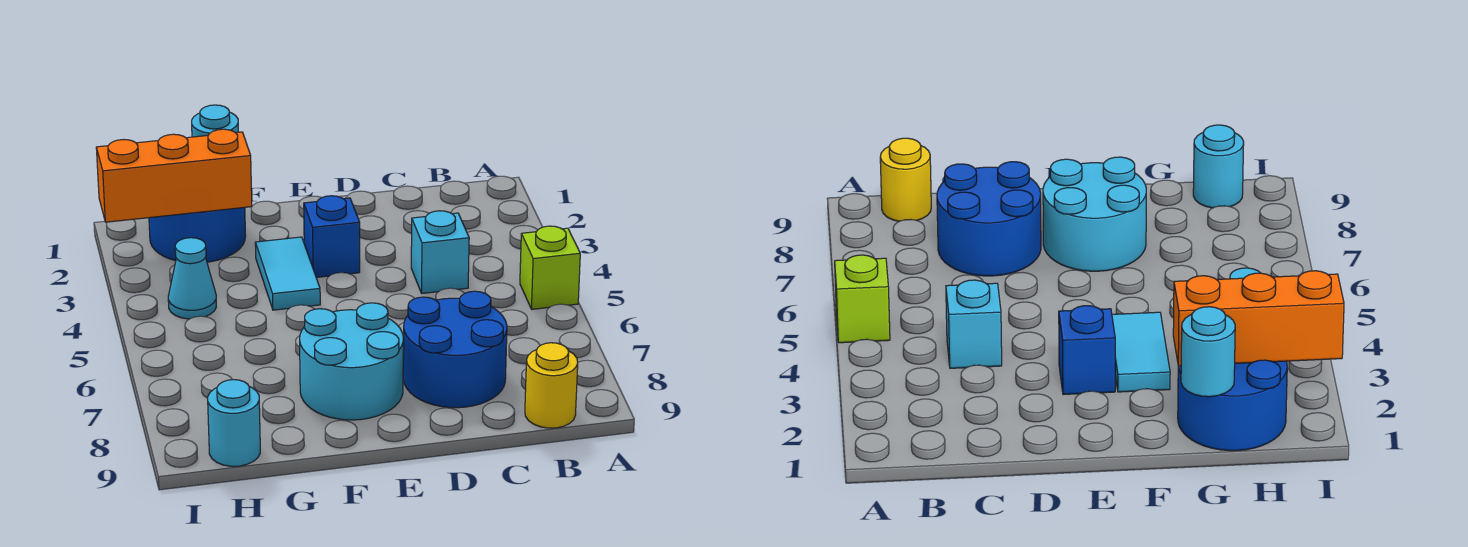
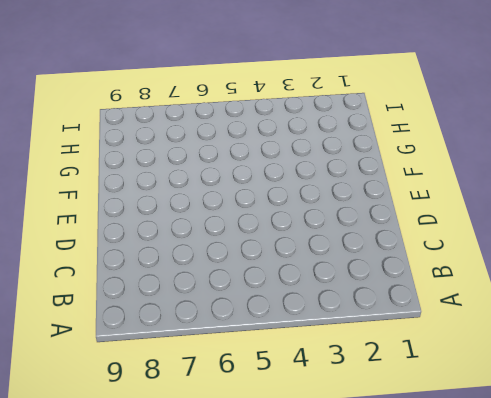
none -> lime 1x1 brick [520,226,580,309]
none -> yellow 1x1 round brick [525,343,578,428]
none -> cyan 1x1 brick [411,211,469,293]

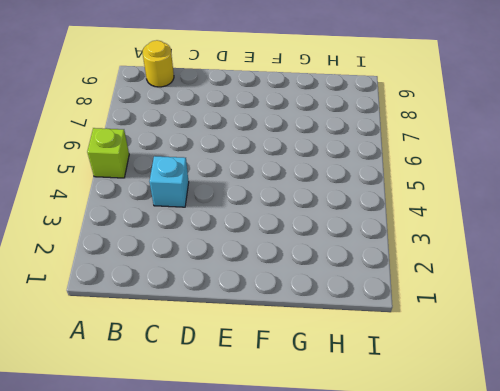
none -> blue 2x2 round brick [403,291,507,408]
none -> blue 1x1 brick [304,196,360,277]
none -> cyan 2x2 round brick [300,303,403,420]

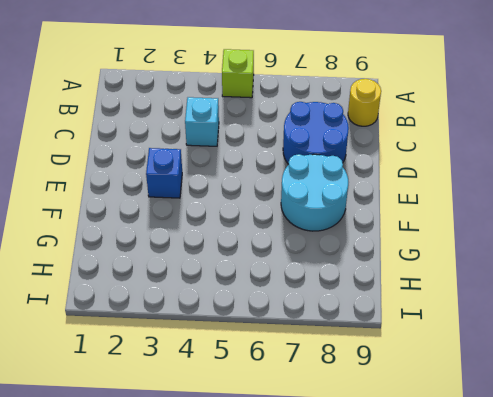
none -> cyan 1x2 tile [255,237,320,310]
none -> blue 2x2 round brick [149,208,246,262]
none -> cyan 1x1 cone [168,238,216,319]

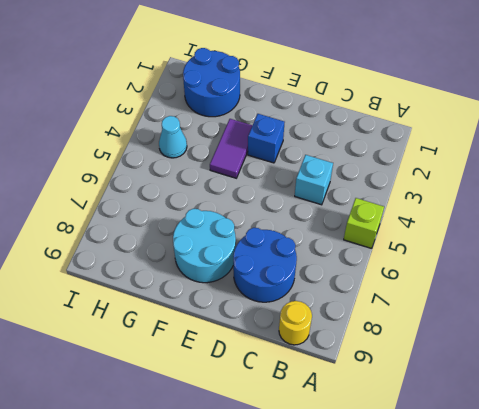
purple 1x2 tile [210,119,252,178] -> cyan 1x2 tile [255,237,320,310]
none -> cyan 1x1 round brick [208,380,260,466]
none -> cyan 1x1 round brick [192,105,238,137]
none -> orange 1x3 brick [96,129,252,222]

